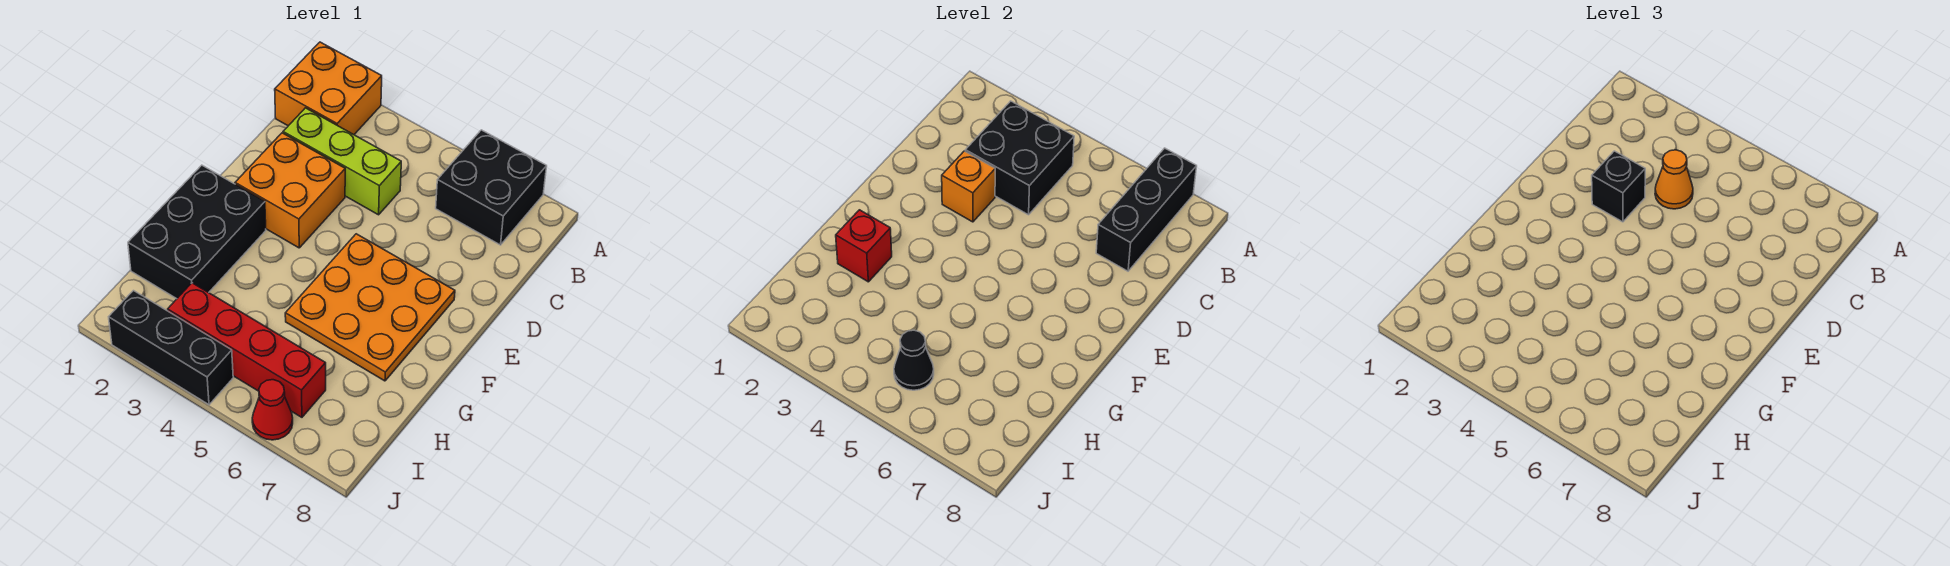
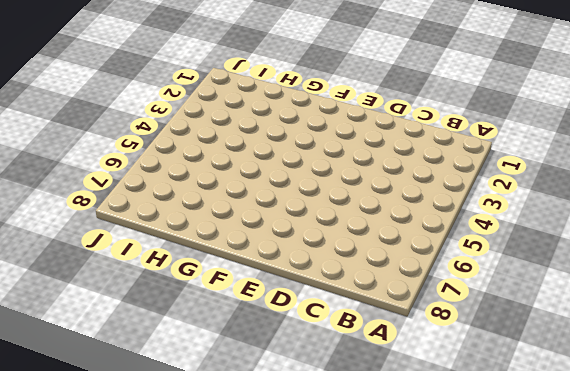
none -> orange 2x2 brick [275,42,382,135]
none -> black 2x2 brick [436,130,547,245]
none -> lime 1x3 brick [283,108,401,215]

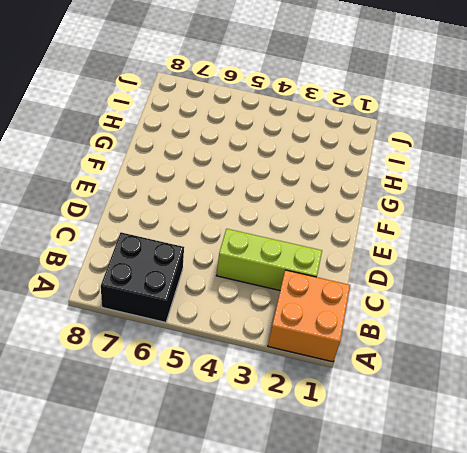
none -> orange 2x2 brick [235,133,345,248]
none -> orange 3x3 plate [285,234,455,381]
none -> black 2x3 brick [128,165,266,299]

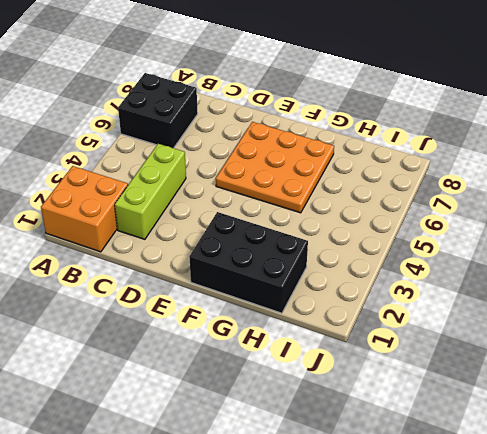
none -> orange 2x2 brick [235,133,345,248]
none -> red 1x4 brick [168,283,326,417]
none -> black 1x3 brick [109,291,233,405]

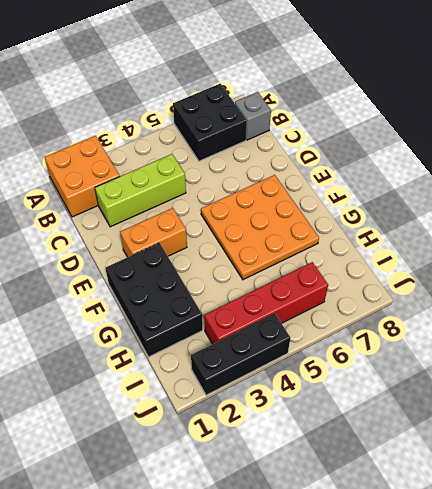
grey 1x1 brick [235,92,271,140] -> none
orange 1x2 brick [120,208,187,257] -> orange 2x2 brick [235,133,345,248]
none -> red 1x1 cone [252,380,293,440]
none -> black 1x3 brick [1096,148,1197,271]
none -> black 2x2 brick [965,101,1074,215]

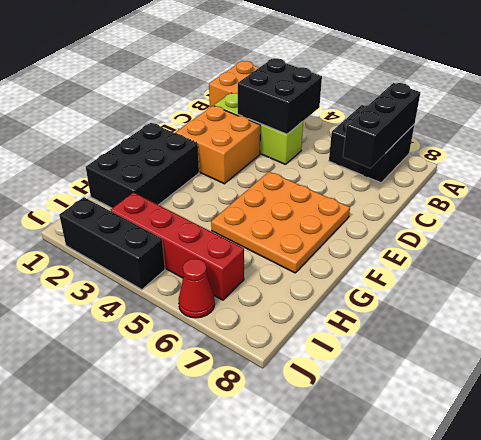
none -> orange 1x1 brick [942,151,995,222]
none -> red 1x1 brick [836,210,892,282]
none -> black 1x1 cone [894,330,934,390]

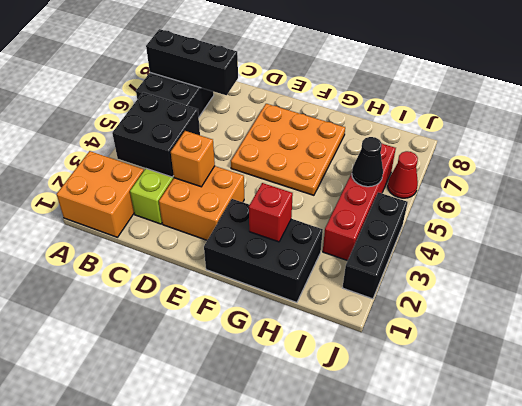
none -> orange 1x1 cone [1655,150,1693,209]
none -> black 1x1 brick [1592,151,1645,222]

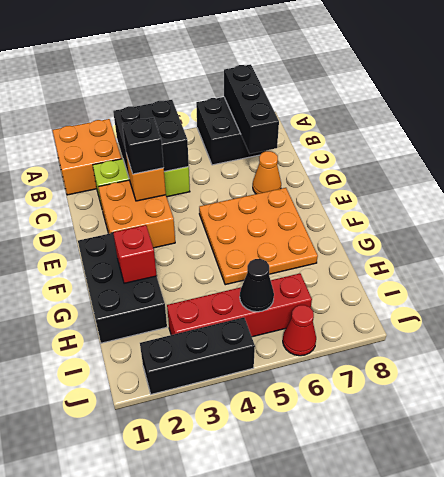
orange 1x1 cone [253,151,281,194] -> orange 1x1 cone moved to [1655,150,1693,209]

